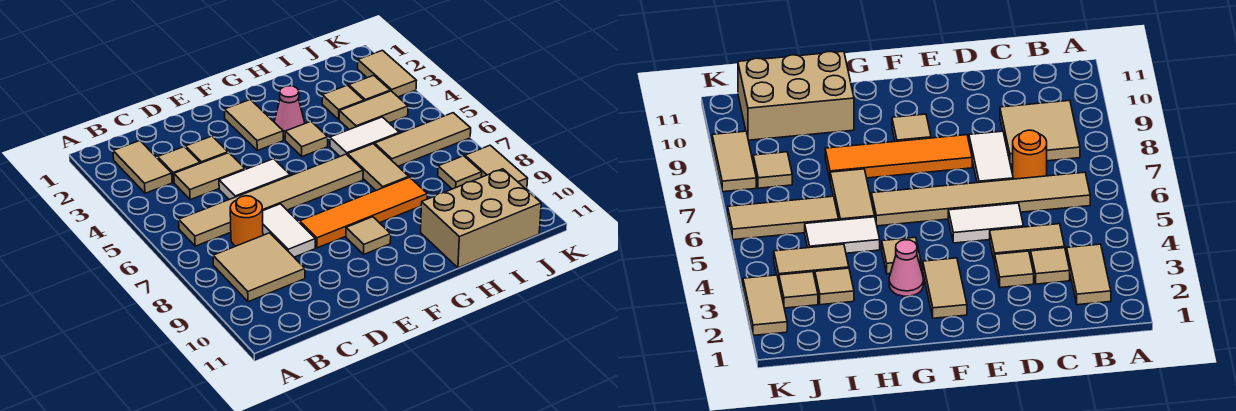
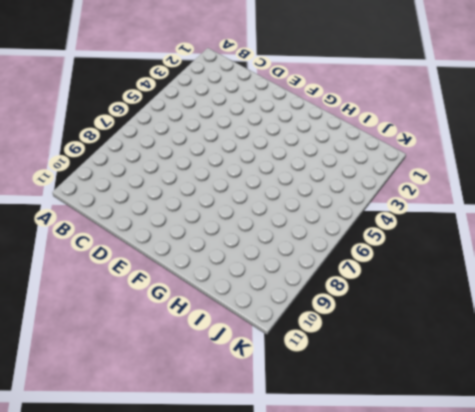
none -> tan 1x2 tile [113,141,172,193]
none -> tan 1x6 tile [179,154,363,246]
none -> tan 2x2 tile [213,233,305,302]

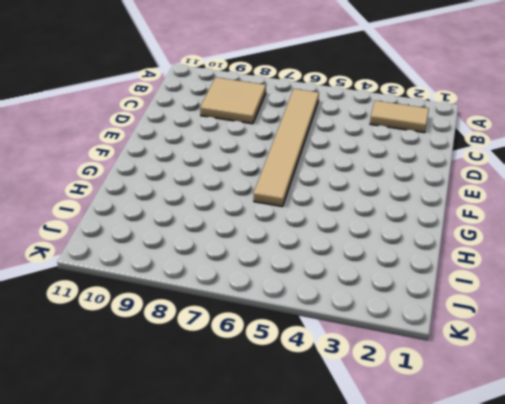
none -> tan 1x1 tile [158,147,200,182]
none -> tan 1x2 tile [174,153,245,200]
none -> orange 1x1 round brick [230,196,263,246]

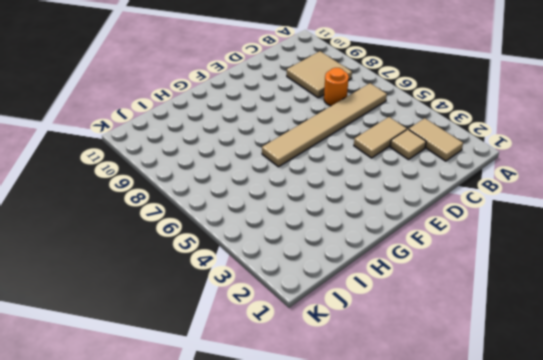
none -> tan 1x1 tile [185,136,228,163]
none -> white 1x2 tile [219,159,290,199]
none -> white 1x2 tile [263,204,315,257]

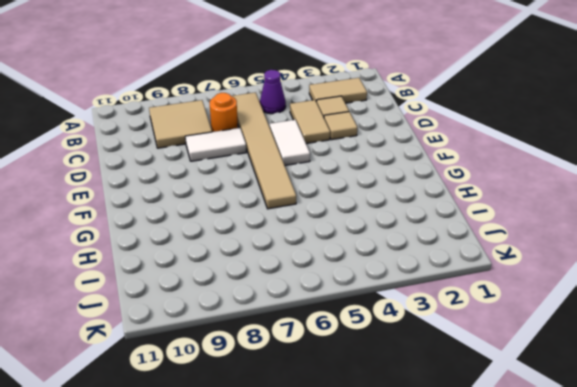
purple 1x1 cone [260,70,286,114] -> none
none -> orange 1x4 tile [300,177,427,248]
none -> tan 1x2 tile [225,100,283,150]
none -> tan 1x1 tile [346,217,391,254]

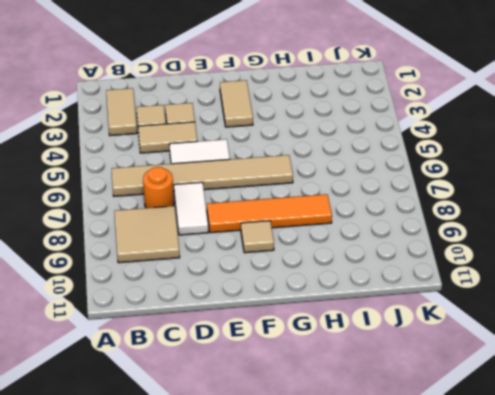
none -> pink 1x1 cone [274,86,305,136]
none -> tan 1x1 tile [285,122,328,156]
none -> white 1x2 tile [330,117,399,156]

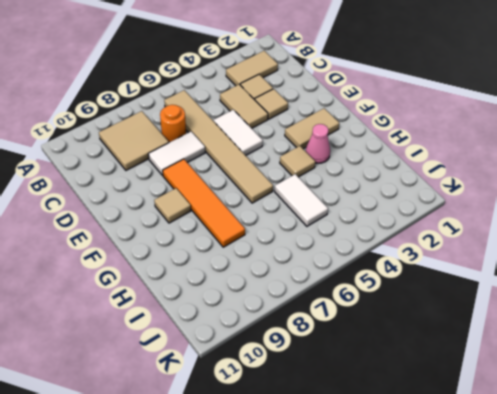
none -> tan 1x2 tile [347,144,409,190]
none -> tan 2x3 brick [421,169,541,268]
none -> tan 1x1 tile [322,85,364,119]

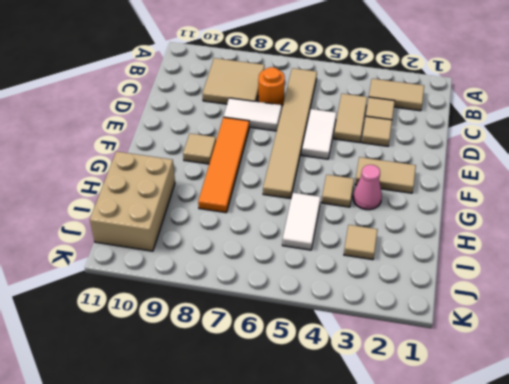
none -> tan 1x2 tile [347,144,409,190]
none -> tan 1x2 tile [339,91,408,130]
none -> tan 1x3 tile [375,113,471,166]

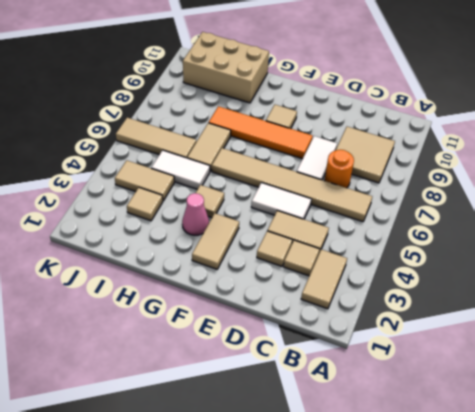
none -> tan 1x1 tile [349,75,390,101]
none -> tan 1x1 tile [438,156,482,189]
none -> tan 1x2 tile [358,50,416,97]

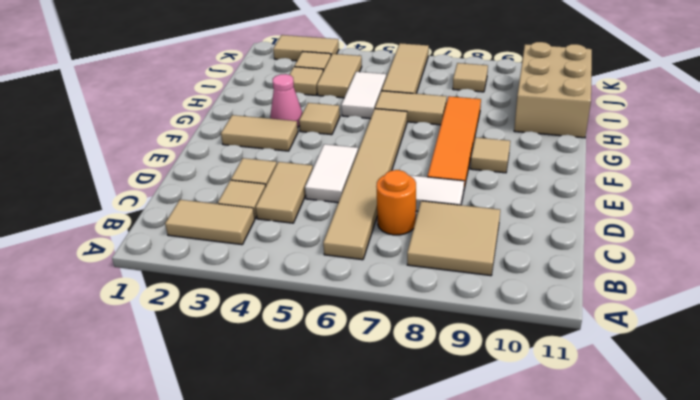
none -> tan 1x2 tile [465,145,528,189]

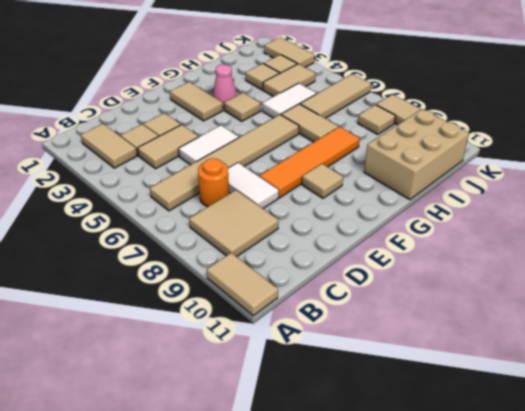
tan 1x2 tile [207,253,278,316] -> none

